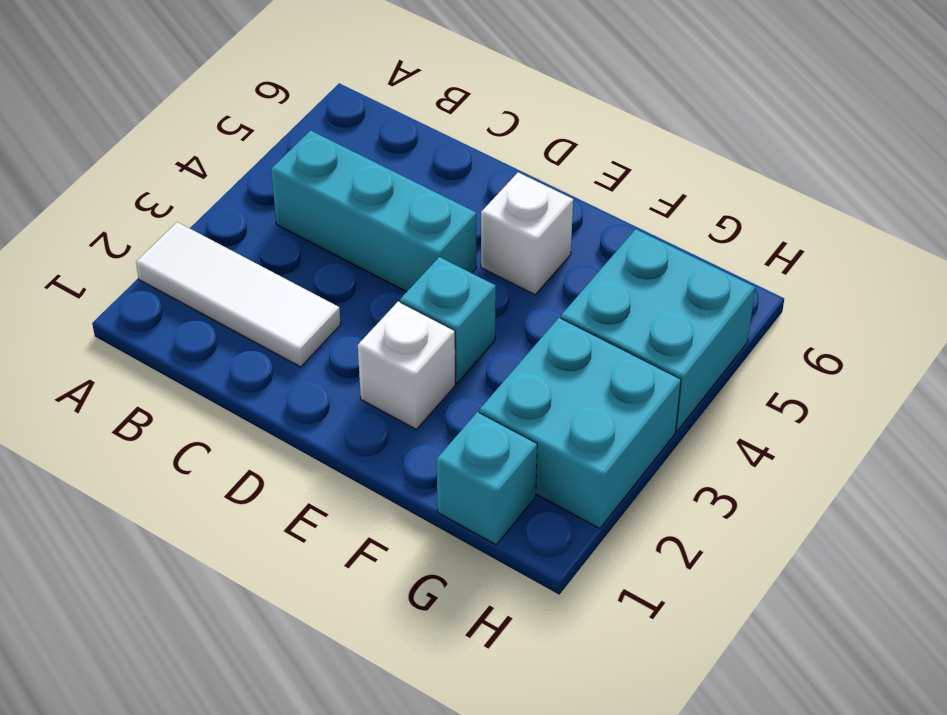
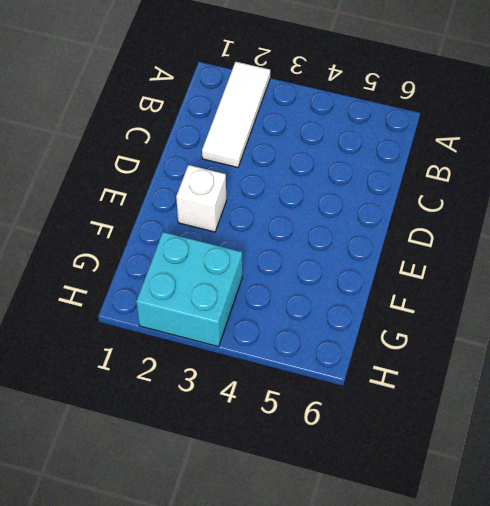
none -> cyan 1x3 brick [271,131,476,292]
none -> cyan 1x1 brick [400,257,496,383]

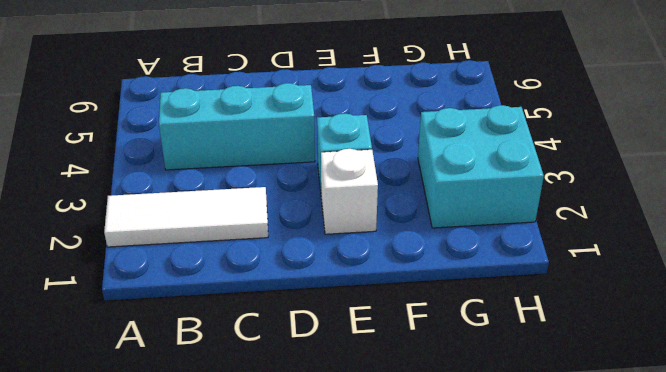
none -> white 1x1 brick [481,173,573,295]
none -> cyan 1x1 brick [437,412,537,545]

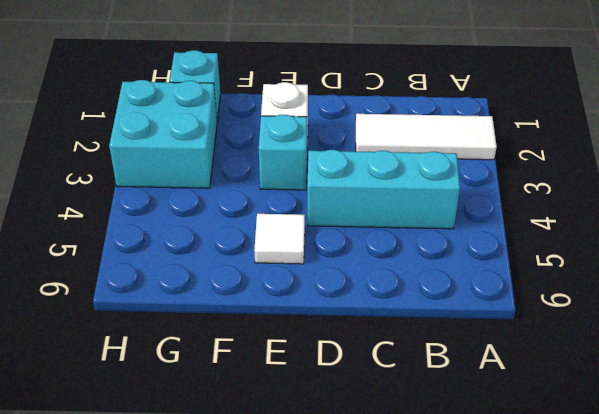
white 1x1 tile [254,214,305,264] -> white 1x1 brick [481,173,573,295]
none -> cyan 2x2 brick [561,229,755,431]

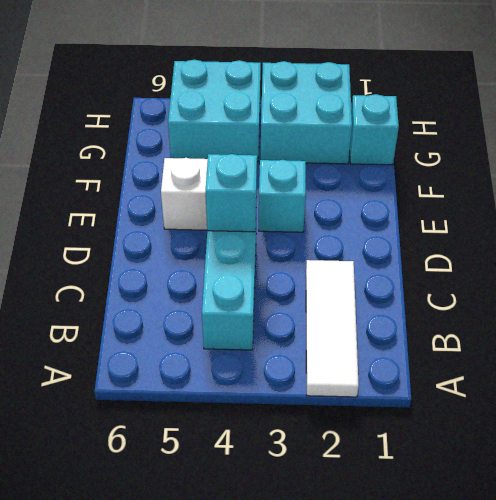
cyan 1x1 brick [206,154,257,232] -> none
none -> white 1x1 brick [358,301,455,429]

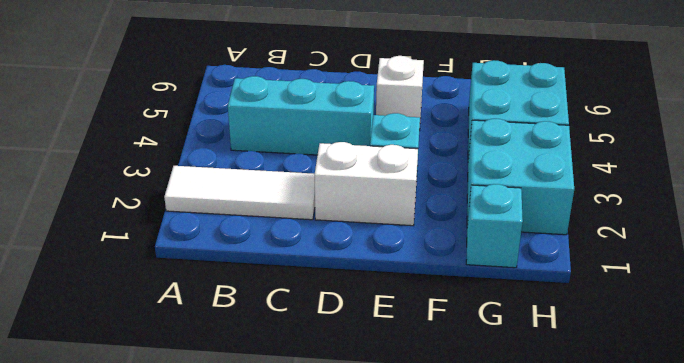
white 1x2 brick [315,142,418,226] -> white 1x1 brick [358,301,455,429]

